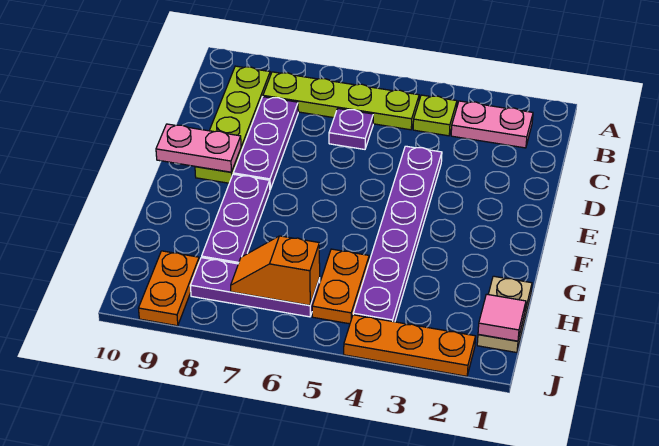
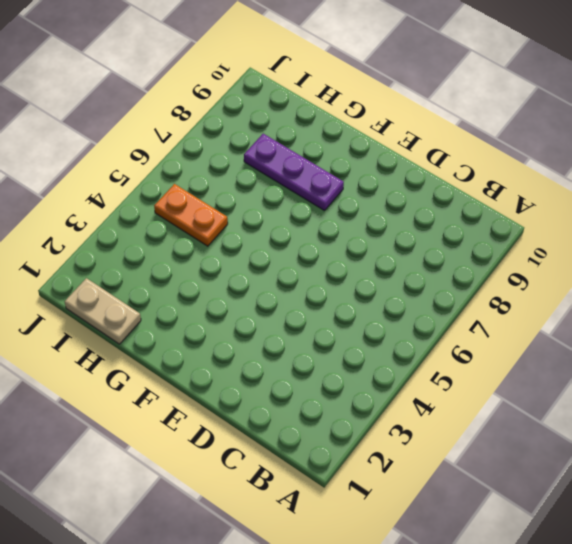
none -> pink 1x2 plate [451,101,533,148]
none -> lime 1x1 plate [413,95,457,136]
none -> lime 1x4 plate [263,72,419,130]

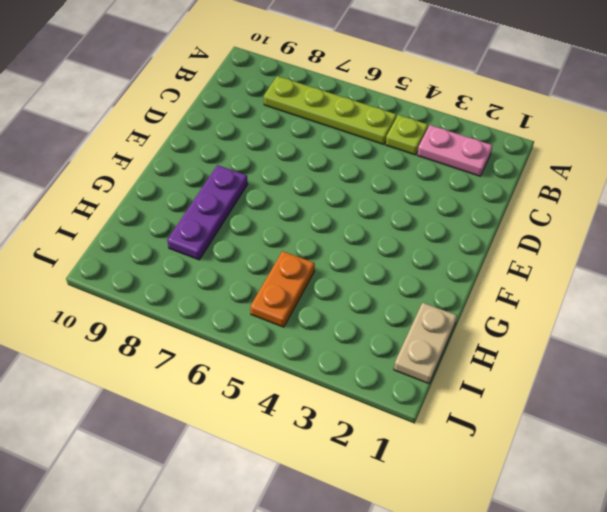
none -> lime 1x4 plate [195,66,270,183]
none -> purple 1x1 plate [329,109,373,149]
none -> purple 1x3 plate [233,97,298,189]

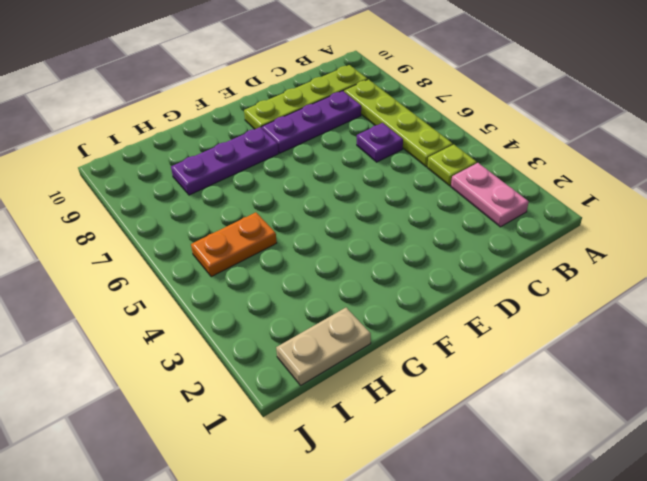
none -> purple 1x6 plate [353,146,442,322]
none -> purple 1x3 plate [190,258,320,317]
none -> orange 1x2 plate [138,251,199,326]

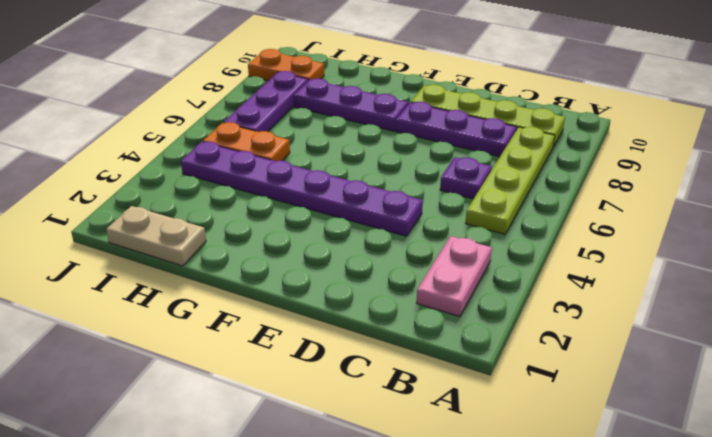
none -> lime 1x1 plate [413,95,457,136]
none -> orange 1x3 plate [344,315,476,376]
none -> pink 1x2 plate [156,124,241,172]

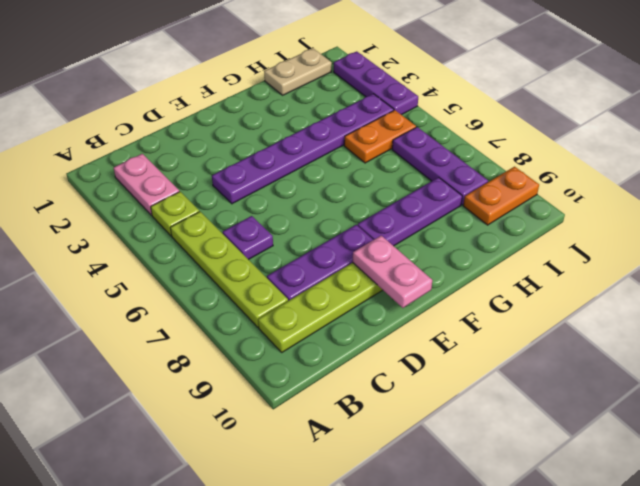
purple 1x3 plate [334,51,418,115] -> orange 1x3 plate [344,315,476,376]
none -> pink 1x1 tile [478,294,526,341]
none -> orange 1x2 slope [231,236,320,305]

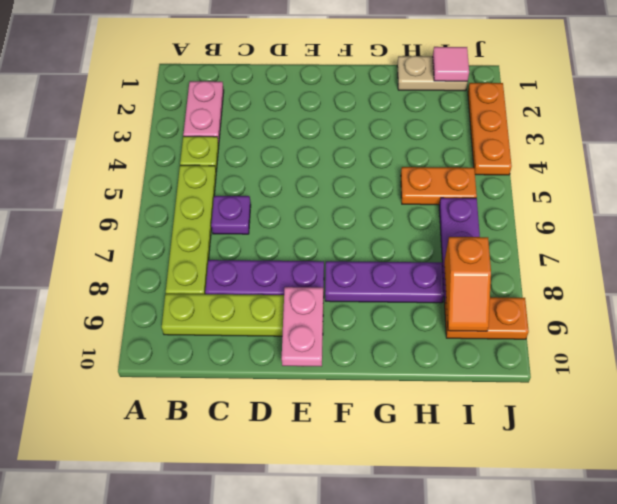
orange 1x2 slope [444,237,491,331] -> orange 1x2 slope moved to [231,236,320,305]
none -> purple 1x6 plate [353,146,442,322]

